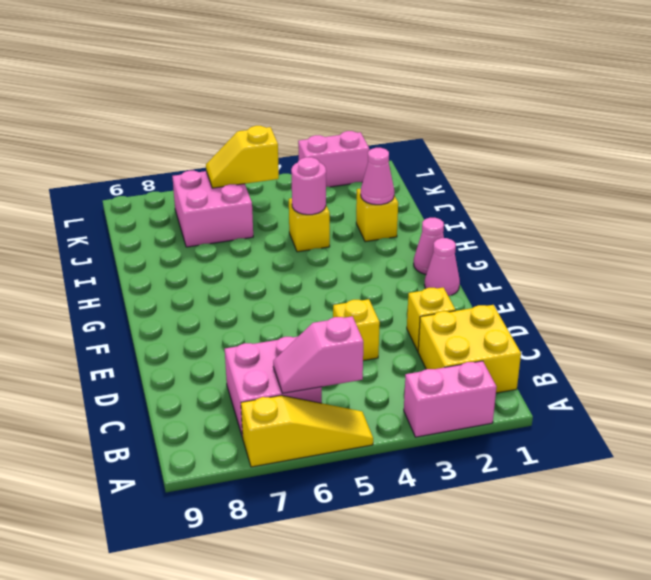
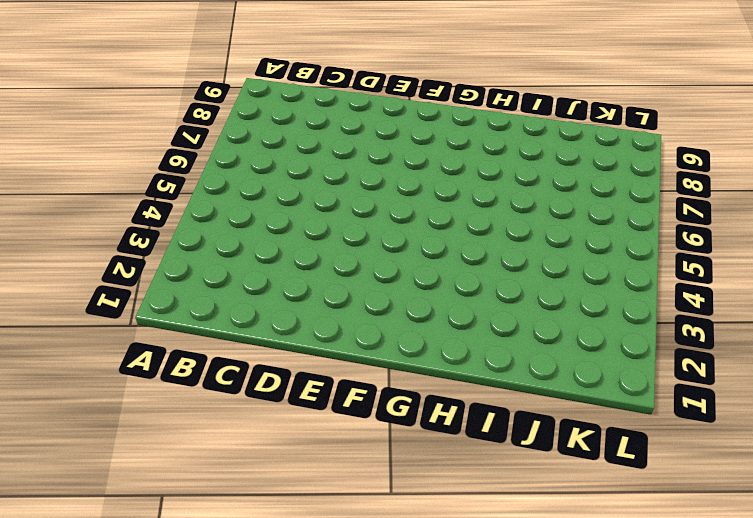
none -> pink 1x2 brick [404,361,496,437]
none -> yellow 1x3 slope [241,395,373,467]
none -> yellow 2x2 brick [418,305,521,393]

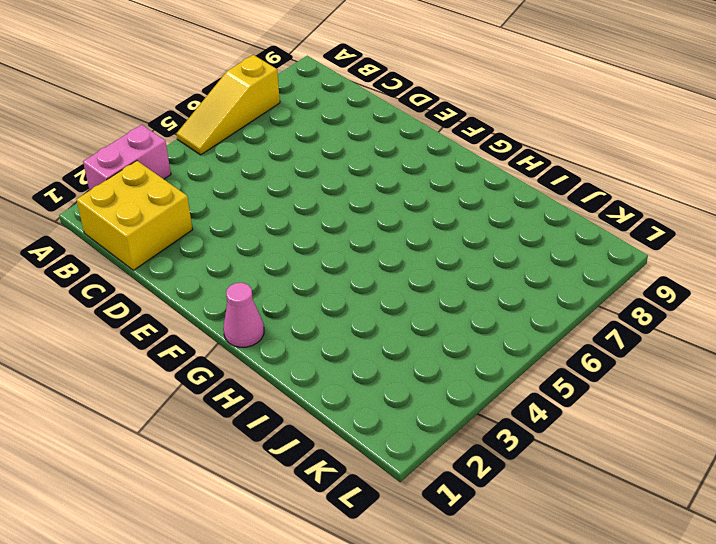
none -> pink 2x2 brick [225,337,322,438]
none -> yellow 1x1 brick [407,287,455,351]
none -> yellow 1x1 brick [333,299,380,361]

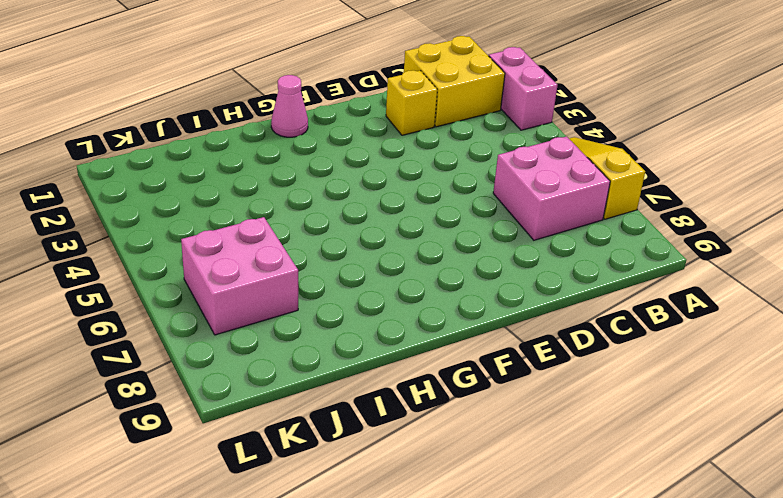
none -> yellow 1x1 brick [333,299,380,361]
none -> pink 1x1 cone [425,238,460,296]
none -> yellow 1x1 brick [356,189,398,242]

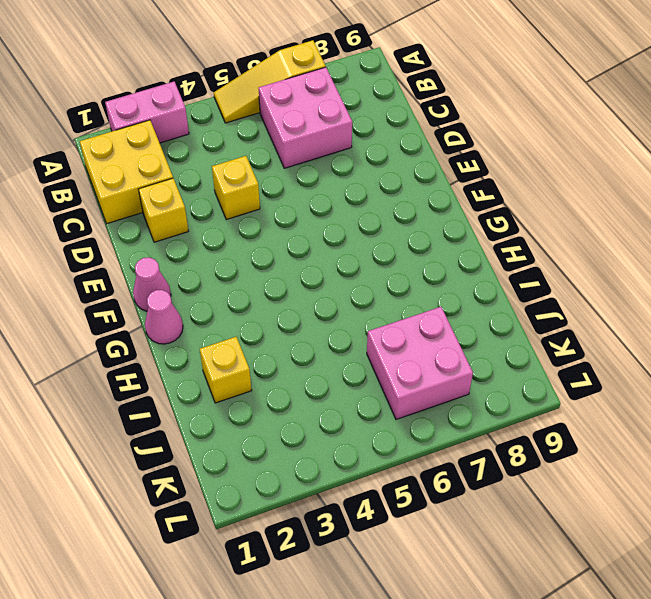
none -> yellow 1x1 brick [289,198,330,252]
none -> pink 1x2 brick [298,131,369,187]
none -> pink 1x2 slope [273,316,363,393]

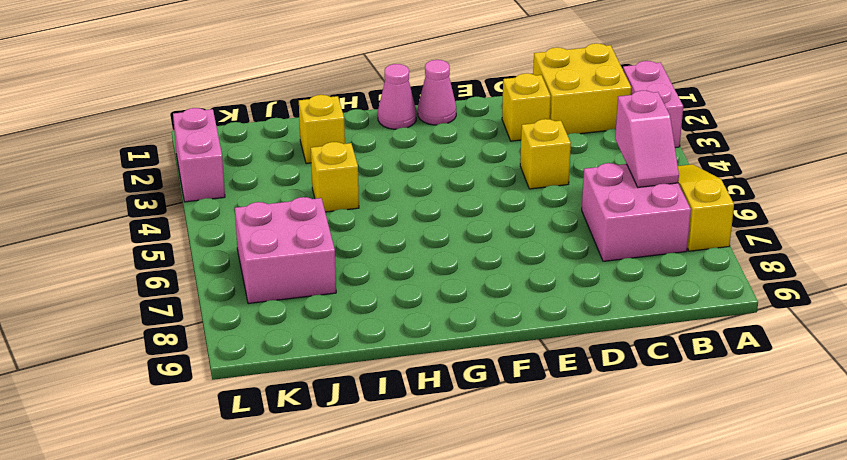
none -> pink 1x1 cone [361,148,394,205]
none -> pink 1x1 round brick [291,157,326,215]
none -> yellow 1x2 slope [206,126,279,188]

